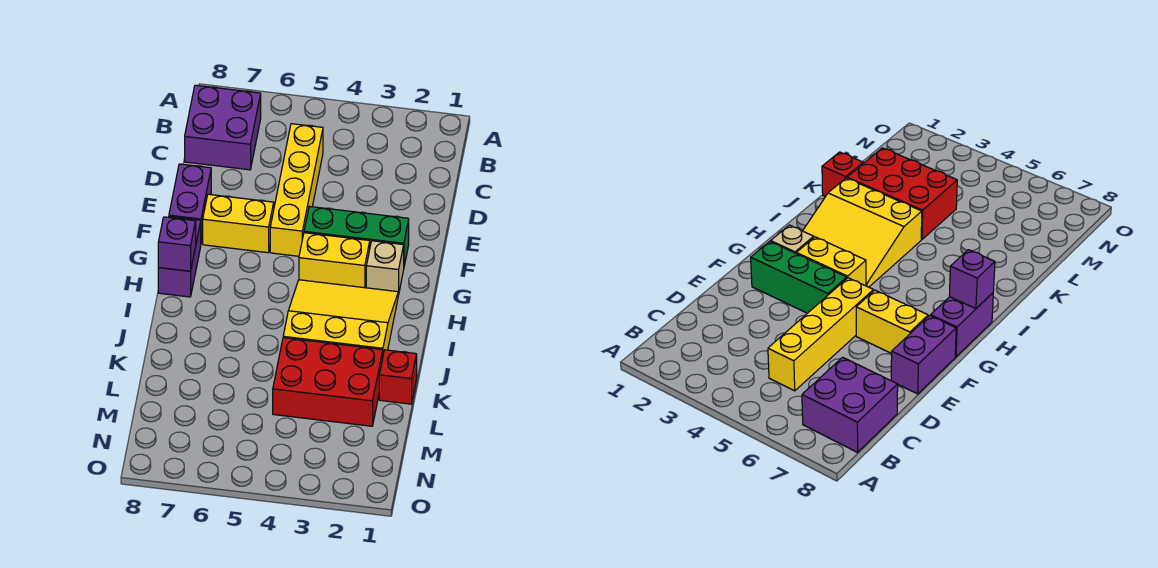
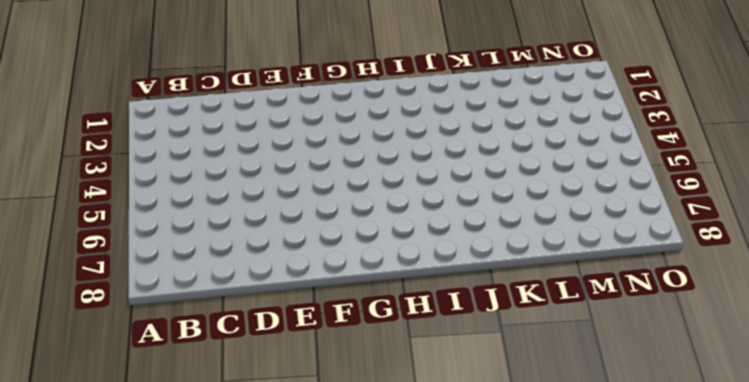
none -> purple 2x2 brick [185,85,261,170]
none -> yellow 1x4 brick [270,124,323,256]
none -> purple 1x2 brick [169,164,211,242]

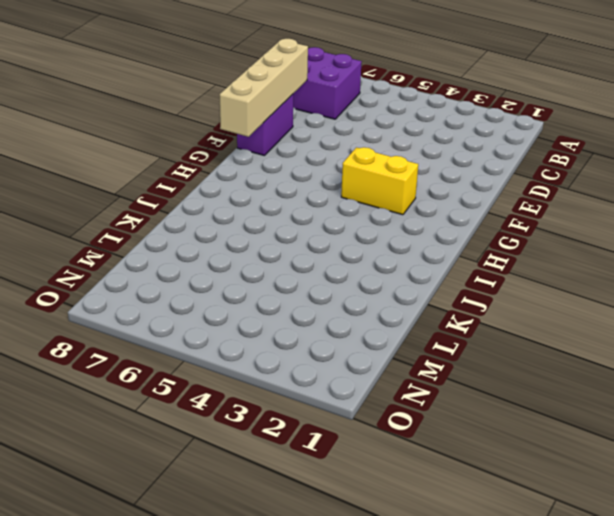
tan 1x4 brick [220,39,308,137] -> none
none -> yellow 1x4 brick [270,124,323,256]
none -> green 1x3 brick [304,206,409,266]
none -> yellow 1x2 brick [203,194,274,253]

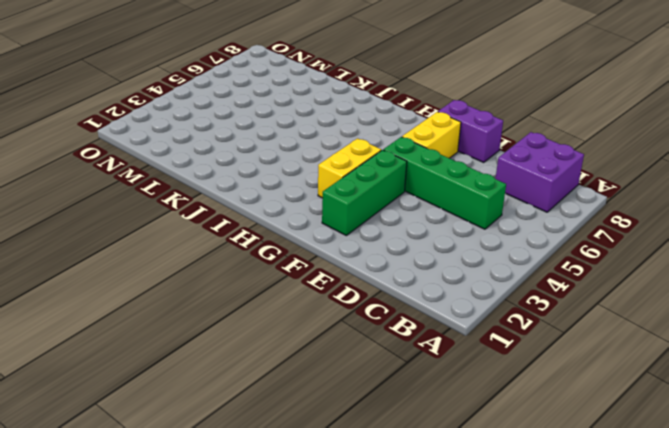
green 1x4 brick [383,137,506,229] -> yellow 1x4 brick [270,124,323,256]
none -> tan 1x1 brick [366,241,404,295]
none -> purple 1x2 brick [158,217,201,297]
none -> yellow 3x3 slope [283,280,398,354]

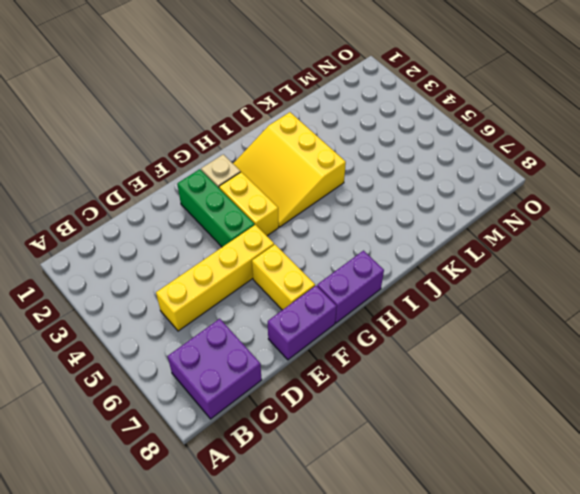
none -> red 1x1 brick [379,350,417,404]
none -> red 2x3 brick [273,338,383,426]
none -> purple 1x1 brick [158,217,196,271]

